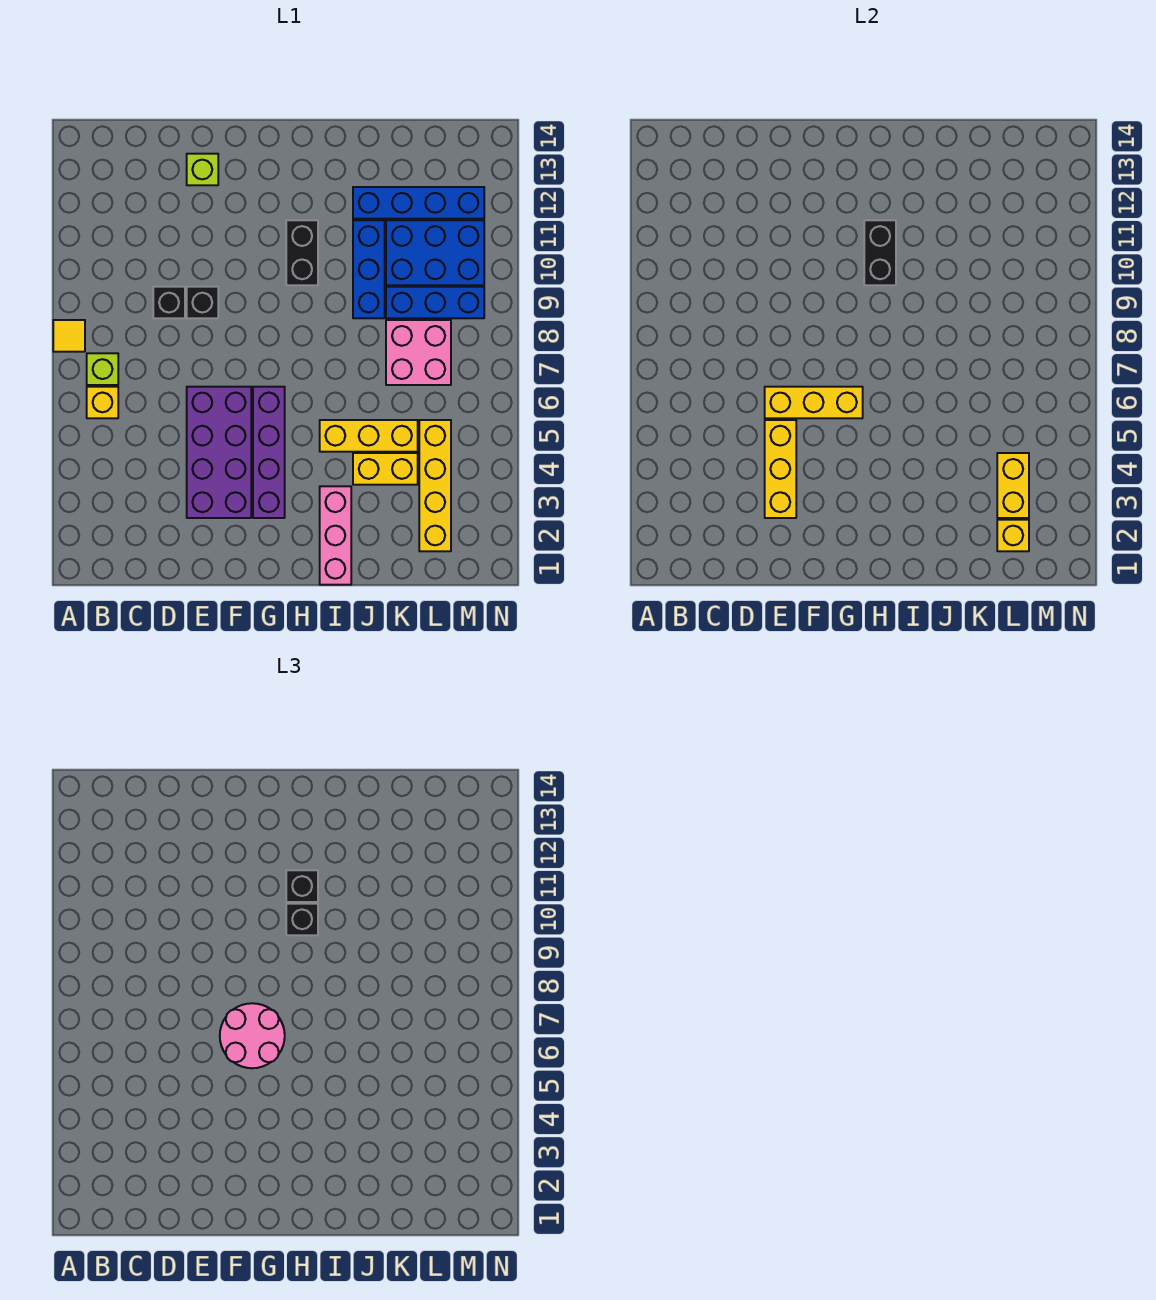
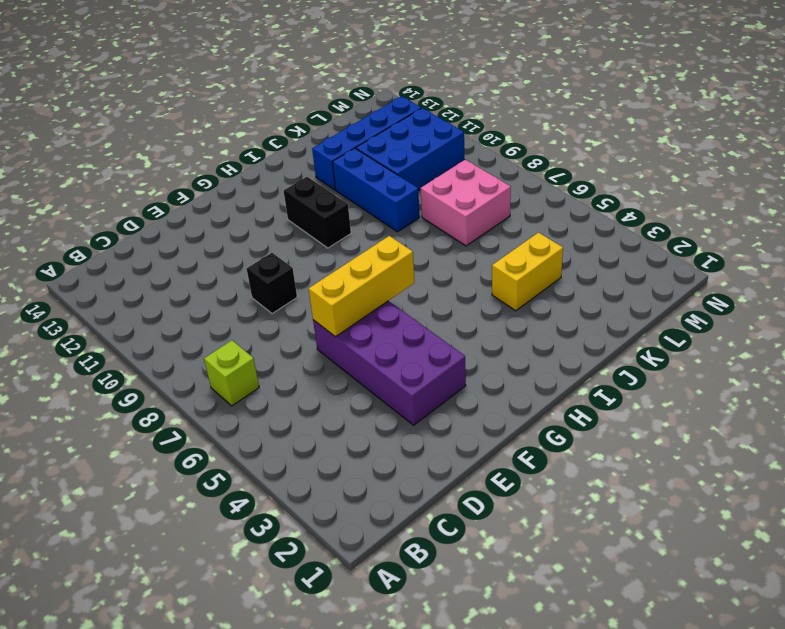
none -> yellow 1x1 tile [53,320,85,352]
none -> yellow 1x1 brick [87,387,118,418]
none -> black 1x1 brick [153,287,185,318]

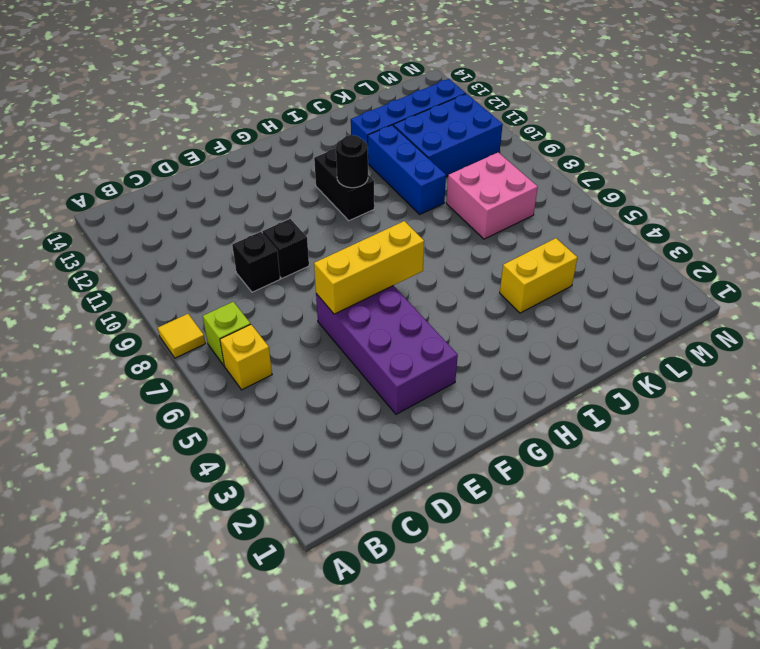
black 1x1 round brick [336,135,368,188] -> black 1x2 brick [864,220,896,285]
none -> lime 1x1 brick [187,154,218,185]
none -> purple 1x4 brick [253,387,285,518]
none -> pink 1x3 brick [320,486,351,585]

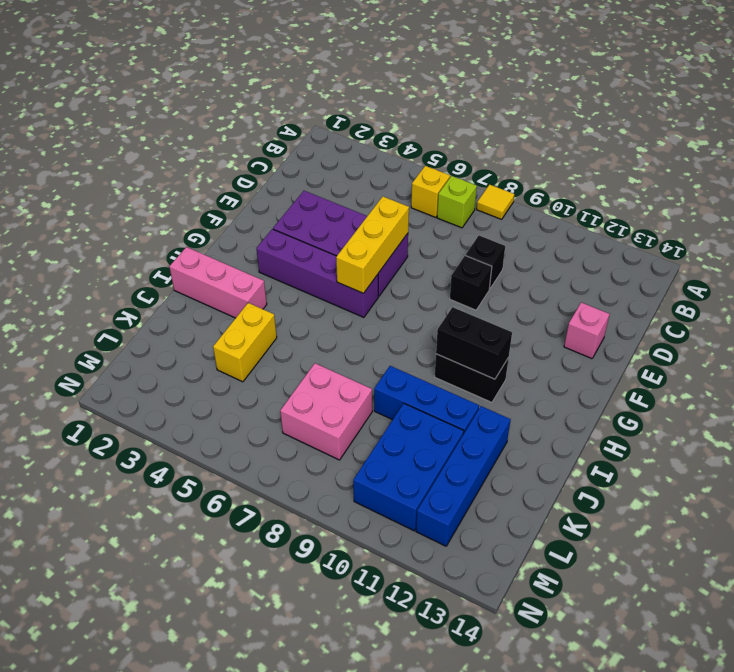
pink 1x1 brick [564,302,610,359] -> lime 1x1 brick [187,154,218,185]
none -> yellow 1x3 brick [320,420,418,452]
none -> blue 1x3 brick [386,287,484,318]
none -> yellow 1x4 brick [419,420,451,551]

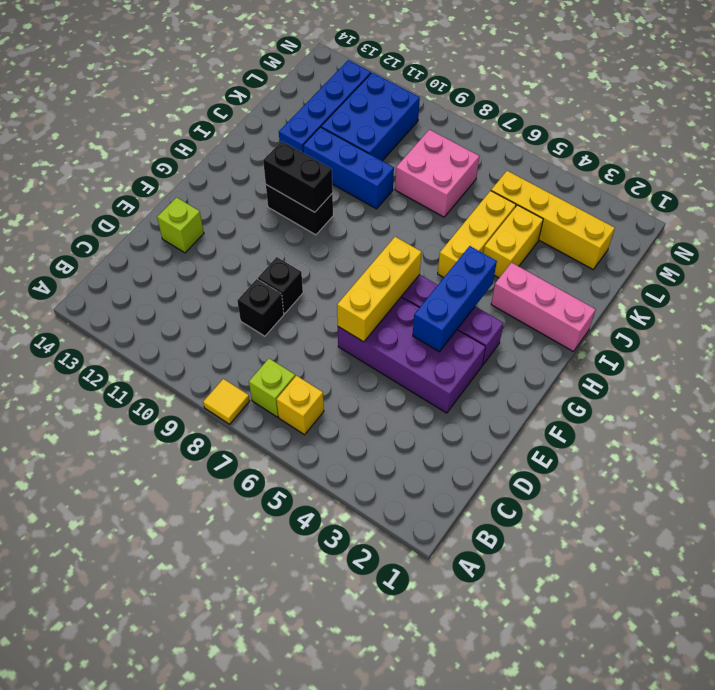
blue 1x3 brick [413,246,497,352] -> blue 1x3 brick moved to [386,287,484,318]
none -> yellow 1x3 brick [765,420,796,518]
none -> yellow 1x1 brick [997,520,1029,551]
none -> yellow 1x2 brick [997,453,1029,518]

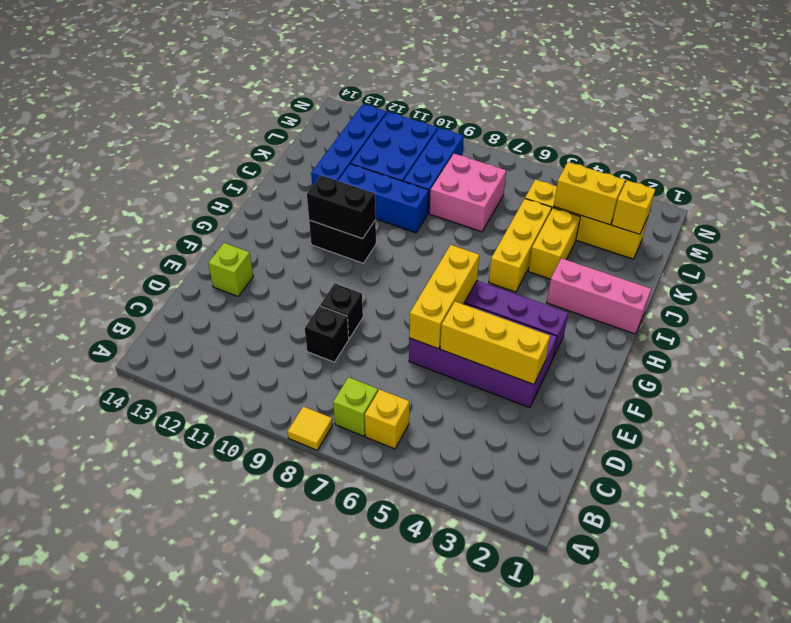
none -> pink 2x2 round brick [220,1003,285,1068]
none -> black 1x1 brick [286,904,318,935]
none -> black 1x1 brick [286,870,318,902]

